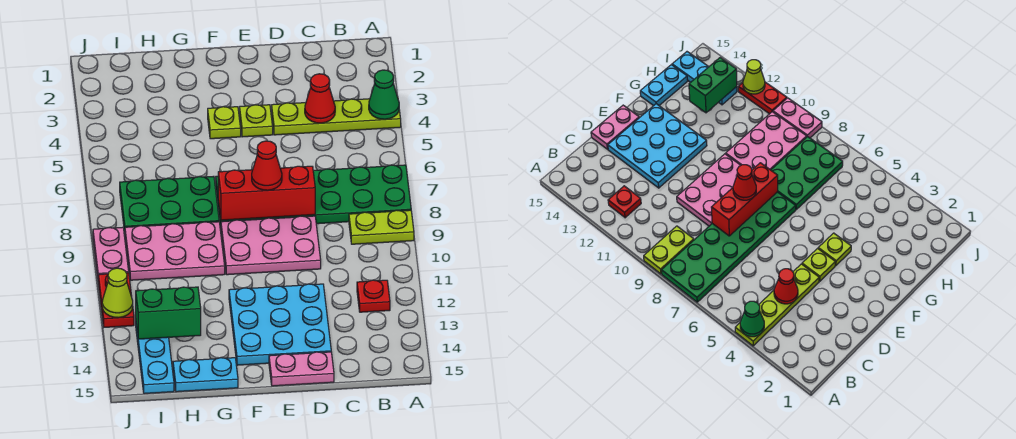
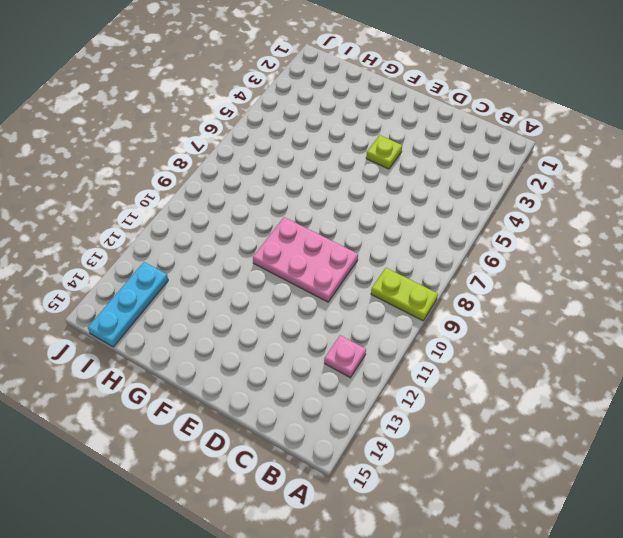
pink 1x1 plate [324,335,366,378] -> red 1x1 plate [357,280,390,312]
none -> lime 1x4 plate [272,99,401,135]
none -> green 2x6 plate [216,165,411,227]
none -> cyan 3x3 plate [229,284,331,365]

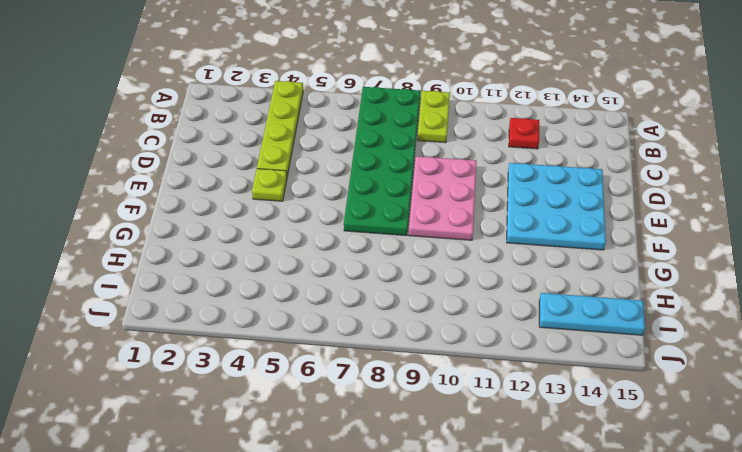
none -> pink 1x2 plate [269,352,334,386]
none -> lime 1x1 plate [208,107,241,139]
none -> green 2x3 plate [120,176,219,232]

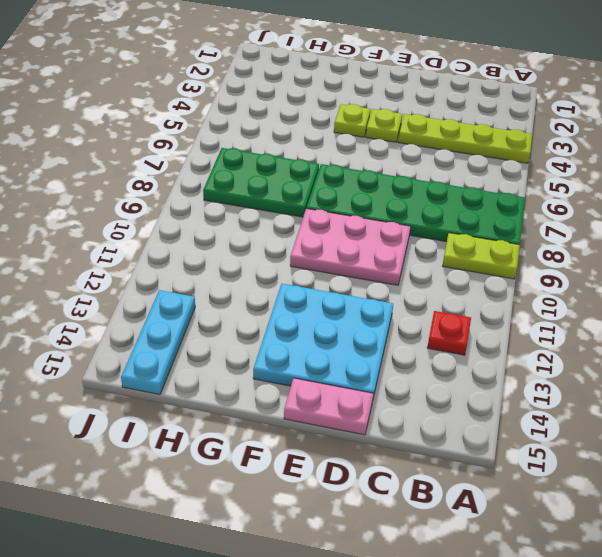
none -> pink 2x3 plate [125,222,225,280]
none -> cyan 1x2 plate [173,358,238,392]
none -> pink 1x2 plate [93,227,129,276]

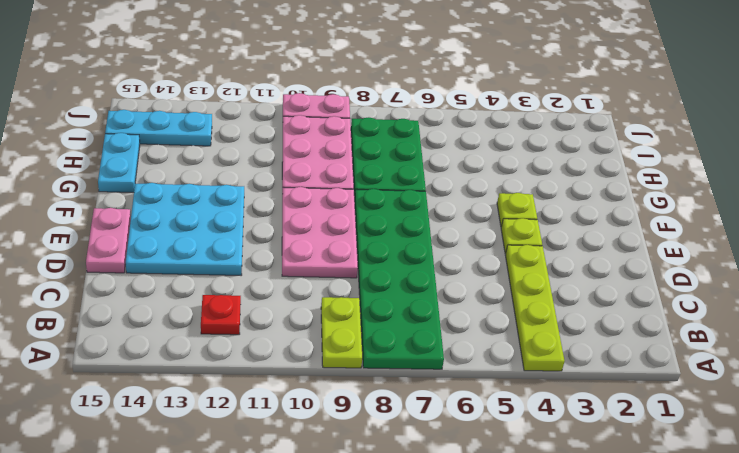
none -> red 1x2 plate [98,273,134,327]
none -> green 1x1 cone [369,70,399,119]
none -> red 1x1 cone [305,74,335,123]

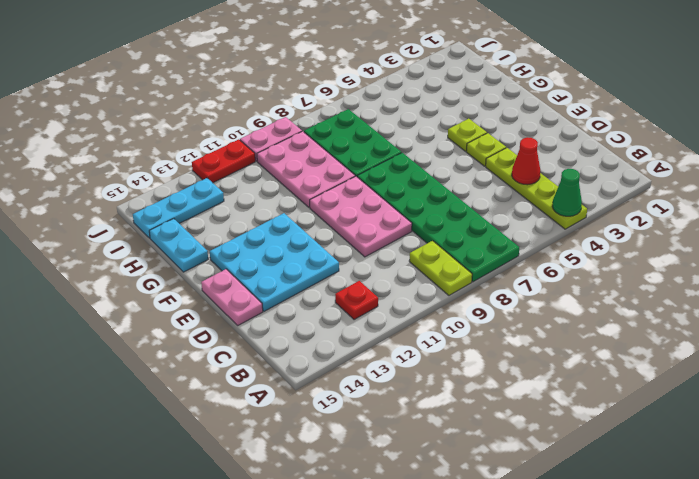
none -> red 1x3 brick [218,166,315,220]
none -> green 1x2 brick [136,287,201,339]
none -> lime 1x1 cone [102,268,133,318]

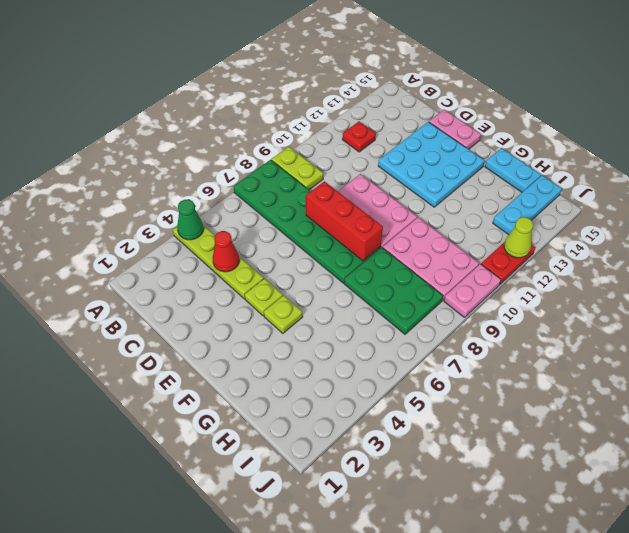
none -> green 1x2 brick [136,287,201,339]
none -> red 1x1 cone [252,141,282,190]

